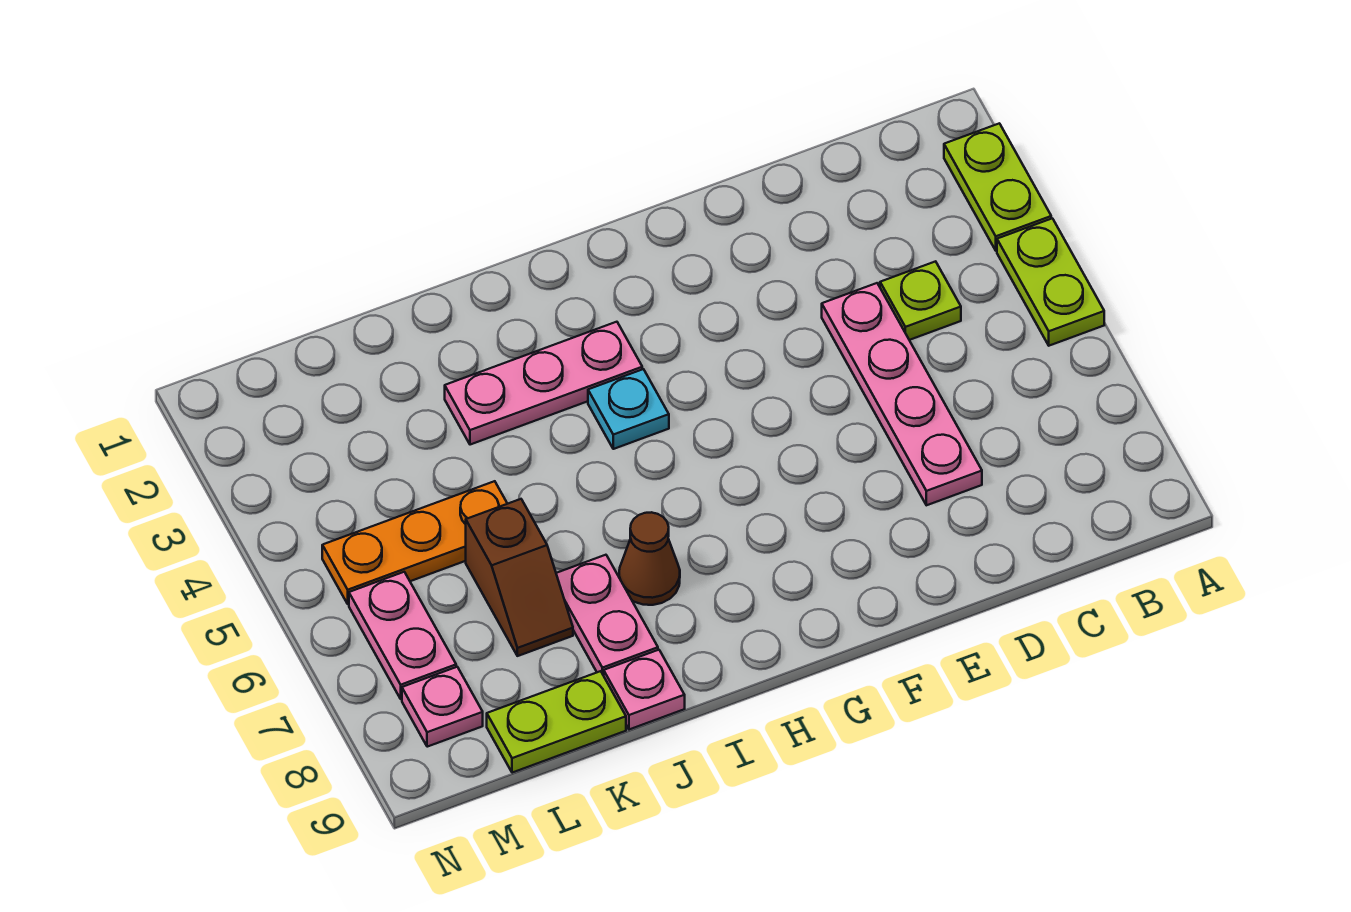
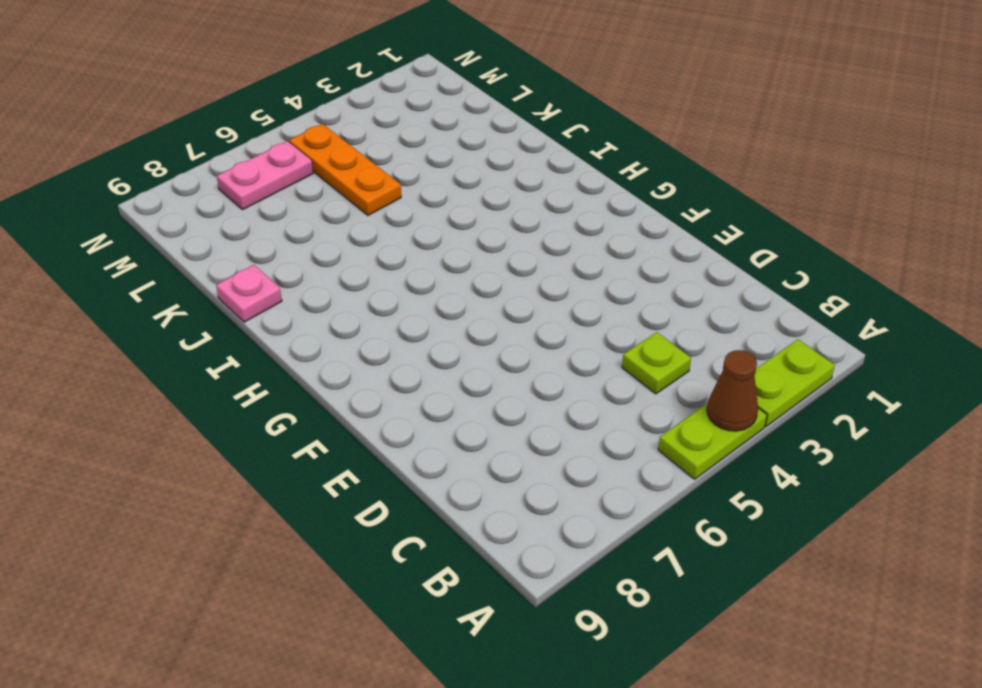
brown 1x1 cone [707,350,758,431] -> brown 1x1 cone moved to [619,512,680,605]
none -> pink 1x4 plate [822,283,982,505]
none -> pink 1x3 plate [445,322,642,445]
none -> cyan 1x1 plate [588,369,669,449]

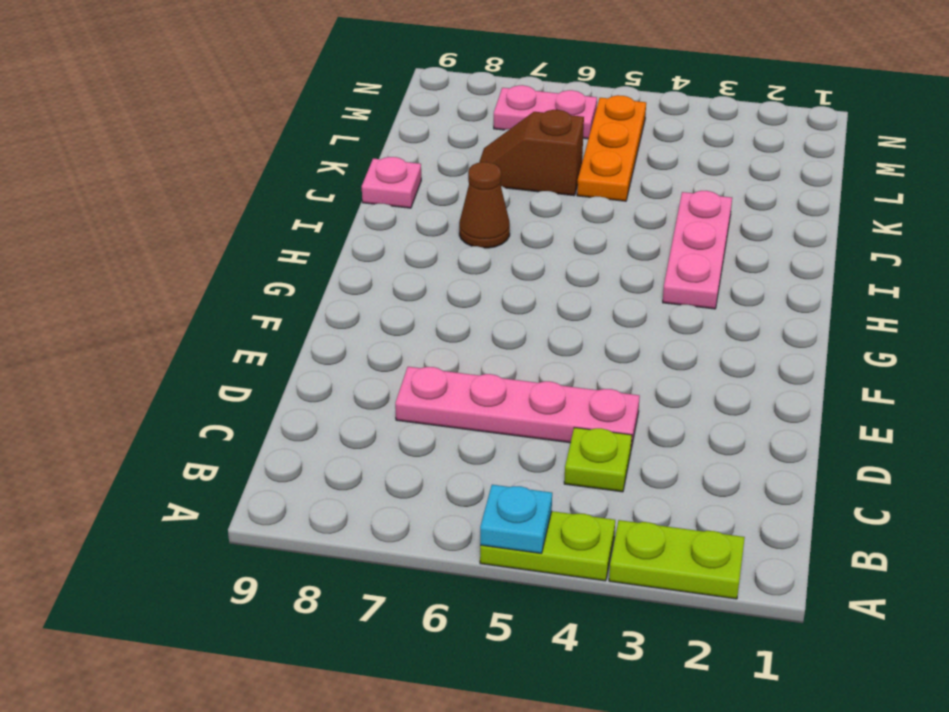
cyan 1x1 plate [480,485,552,553] -> cyan 1x1 plate moved to [588,369,669,449]
none -> pink 1x2 plate [556,555,658,676]
none -> lime 1x2 plate [487,671,626,773]
none -> pink 1x1 plate [402,667,483,747]

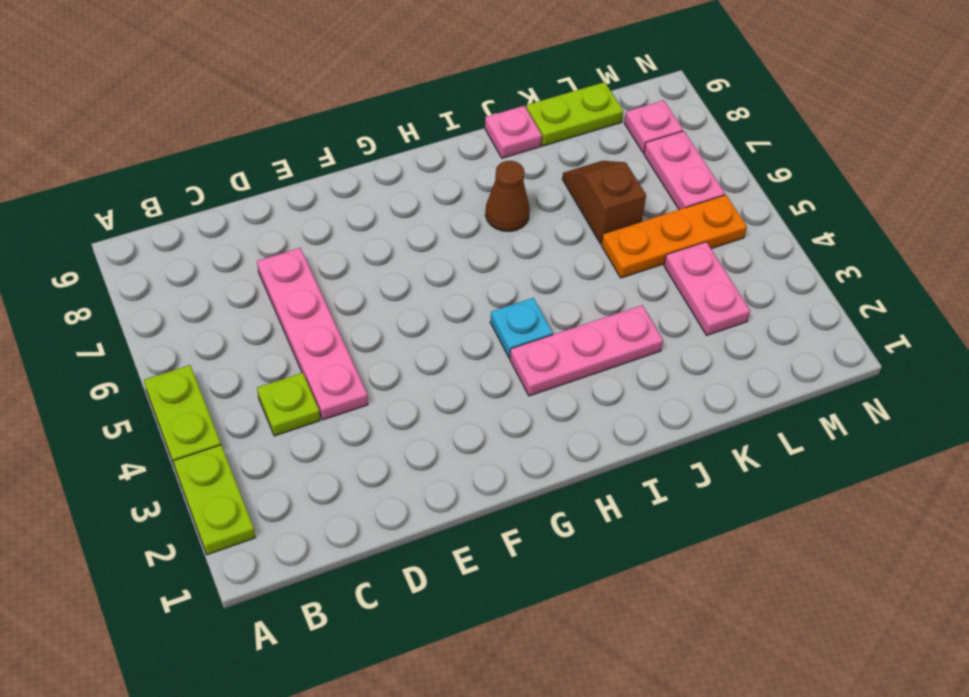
pink 1x2 plate [664,242,750,335] -> pink 1x2 plate moved to [556,555,658,676]

